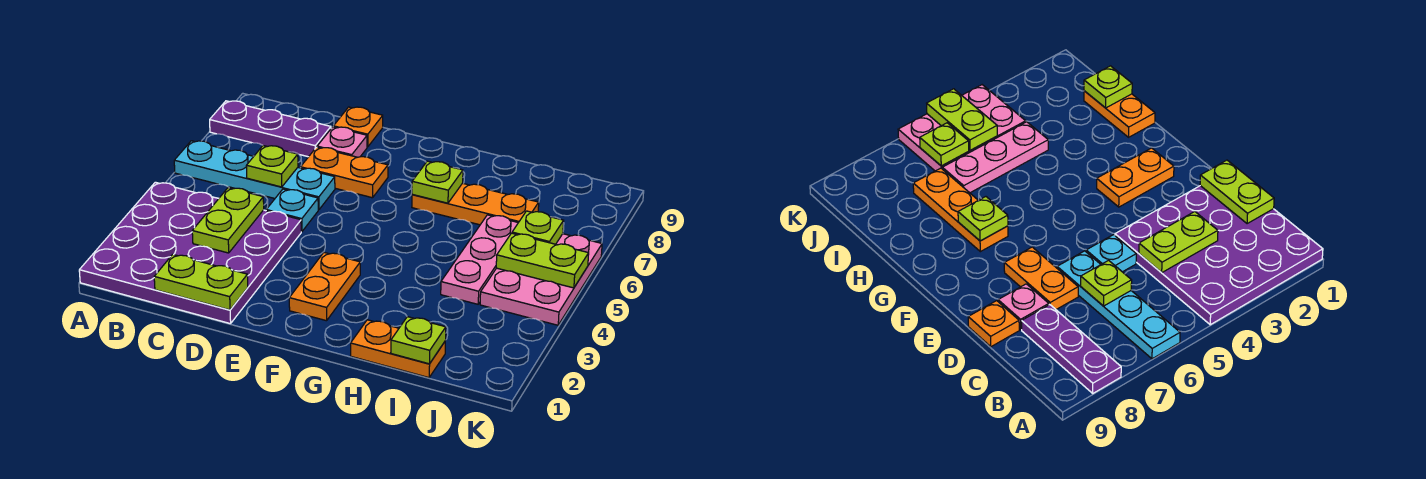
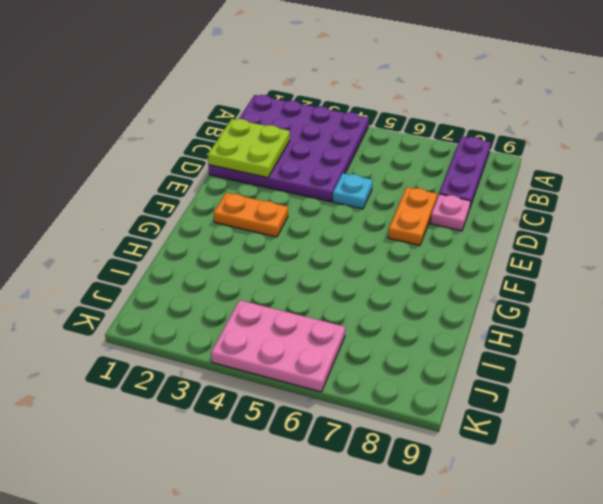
lime 2x2 plate [208,119,290,178] -> lime 1x2 plate [154,254,248,310]
none -> cyan 1x4 plate [174,141,335,210]
none -> orange 1x1 plate [333,107,383,147]
none -> orange 1x3 plate [412,183,539,225]

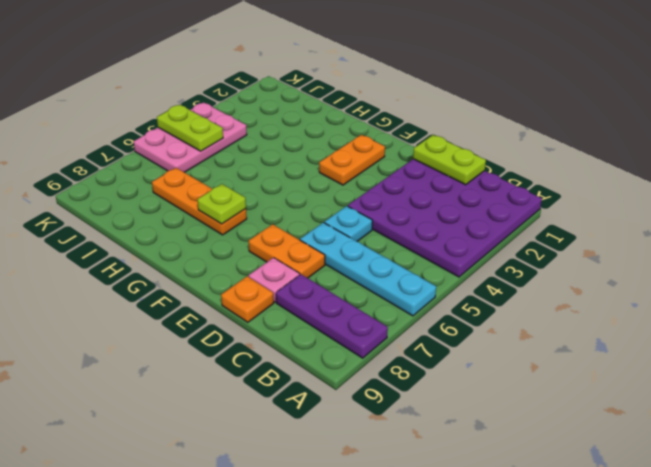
none -> orange 1x2 plate [351,320,445,378]
none -> pink 1x3 plate [441,215,518,304]
none -> lime 1x2 plate [192,188,264,253]

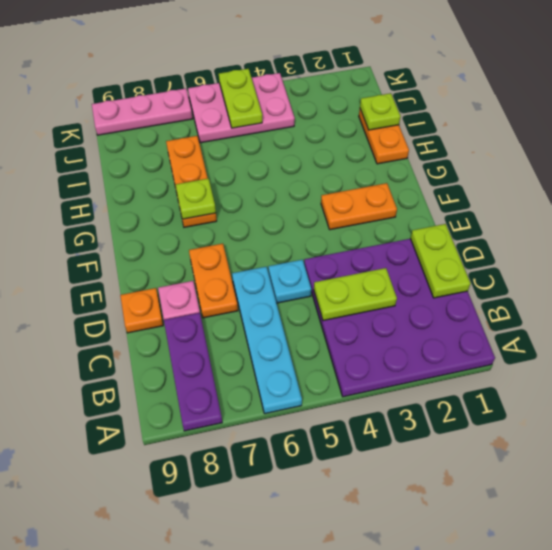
pink 1x3 plate [92,88,193,135] -> pink 1x3 plate moved to [441,215,518,304]
none -> lime 1x1 plate [246,146,298,187]
none -> lime 1x1 plate [512,211,564,244]

